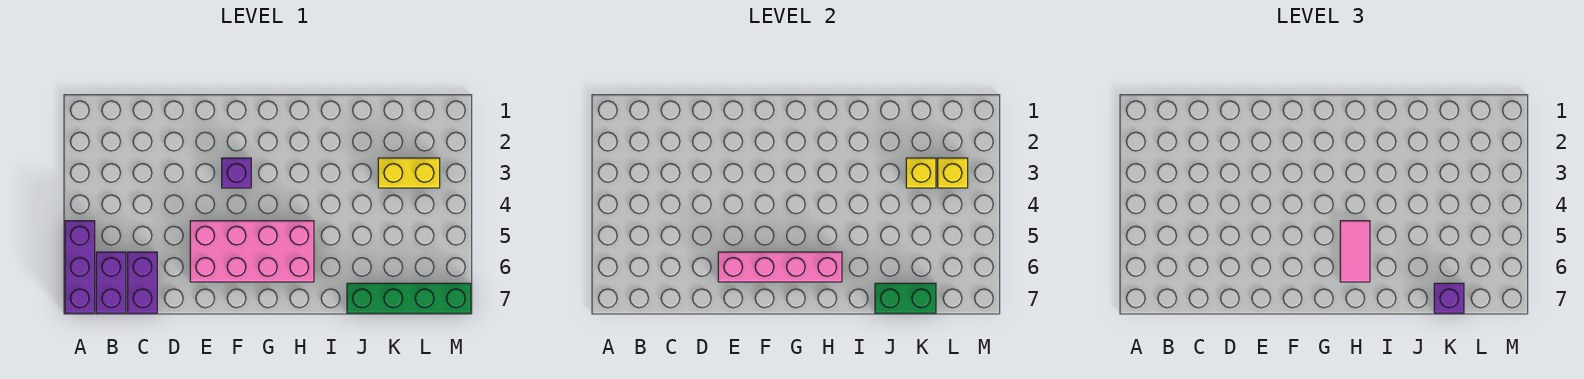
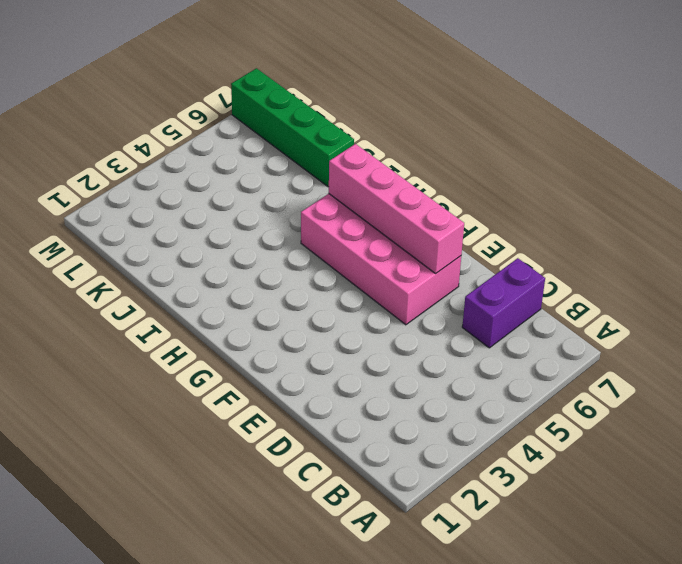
none -> purple 1x3 brick [65,221,95,313]
none -> purple 1x2 brick [96,252,126,313]
none -> purple 1x1 brick [222,158,251,188]

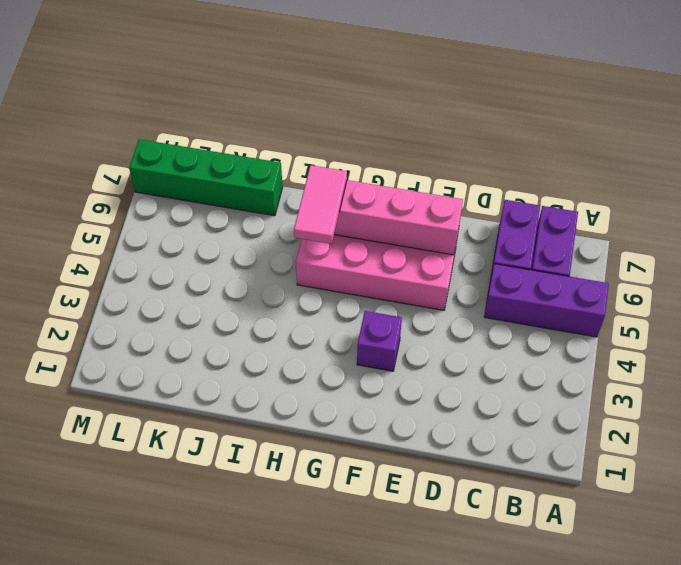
purple 1x3 brick [484,264,609,337] -> purple 1x3 brick turned to [65,221,95,313]
none -> yellow 1x2 brick [378,158,440,188]
none -> green 1x2 brick [875,283,936,313]
none -> yellow 1x1 brick [906,158,936,188]

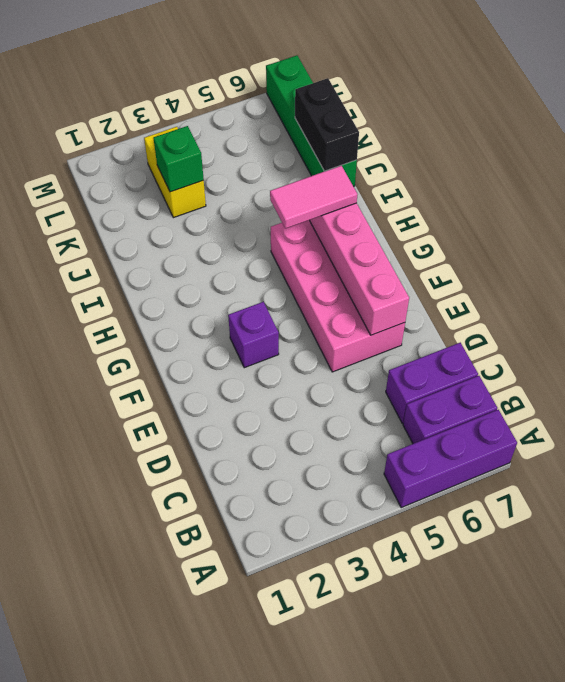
black 1x2 brick [295,78,359,171] -> green 1x2 brick [875,283,936,313]
green 1x1 brick [153,126,204,192] -> yellow 1x1 brick [906,158,936,188]
none -> yellow 1x1 brick [938,158,968,188]
none -> purple 1x1 brick [1434,283,1464,313]

